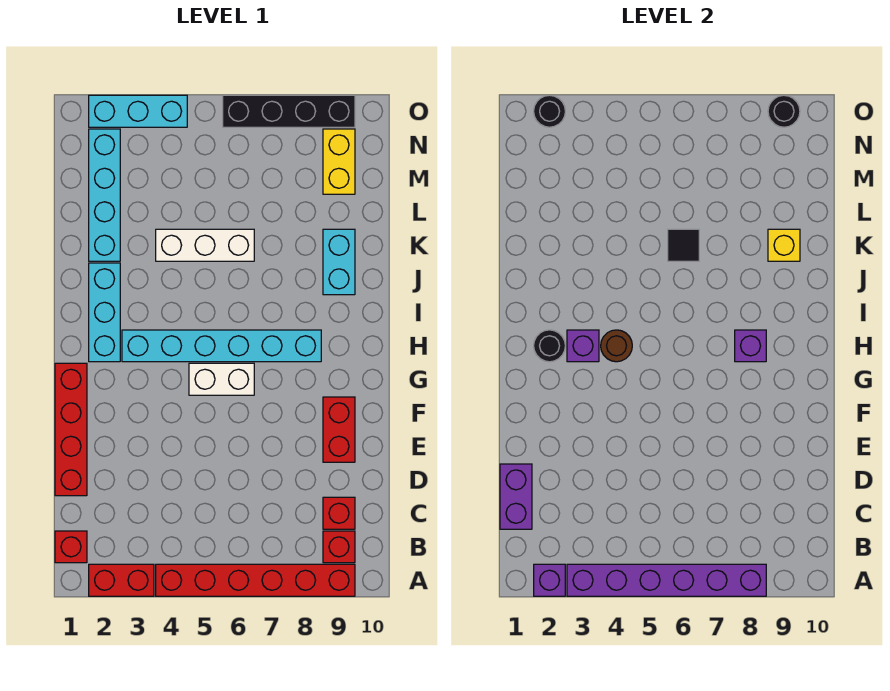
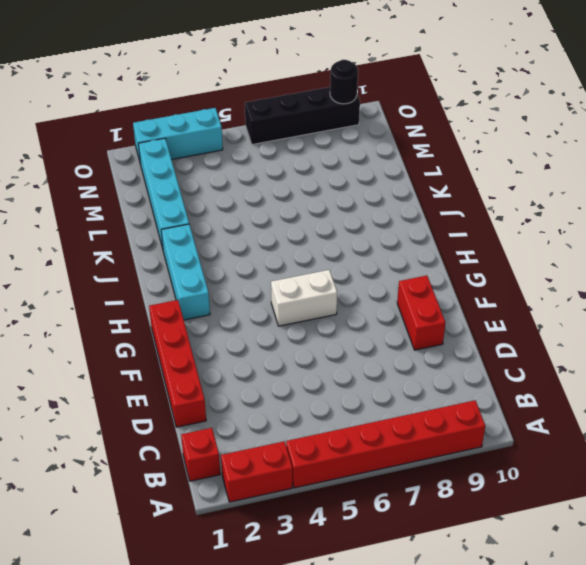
none -> red 1x1 brick [323,531,355,563]
none -> red 1x1 brick [323,497,355,529]
none -> cyan 1x6 brick [122,330,321,362]

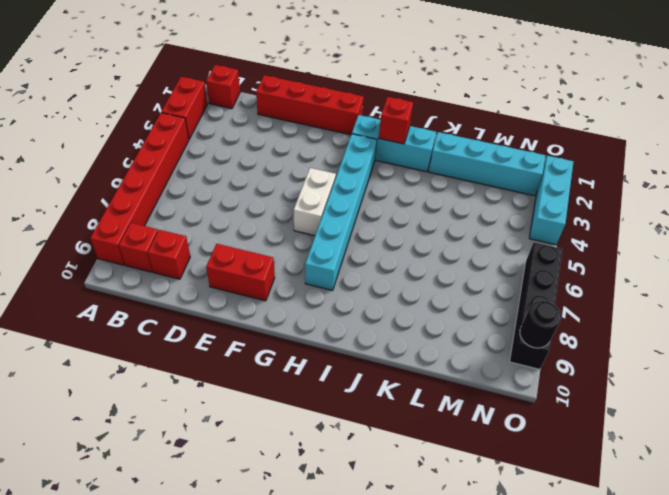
red 1x1 brick [379,97,413,144] -> none
none -> cyan 1x2 brick [323,229,355,295]
none -> white 1x3 brick [156,229,254,261]
none -> yellow 1x2 brick [323,129,355,194]

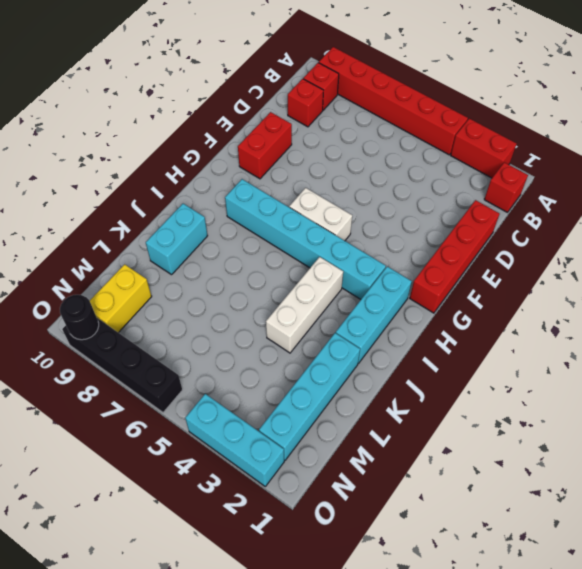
white 1x3 brick [266,257,343,353] -> white 1x3 brick turned to [156,229,254,261]
none -> purple 1x1 brick [534,564,565,596]
none -> purple 1x6 brick [567,564,766,596]
none -> purple 1x2 brick [500,464,532,529]

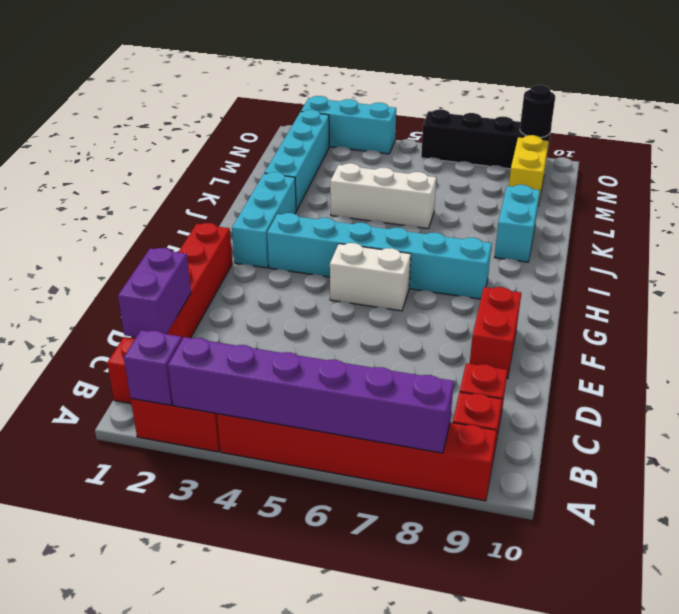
none -> black 1x1 round brick [534,330,565,362]
none -> purple 1x1 brick [567,330,599,362]
none -> brown 1x1 round brick [601,330,632,362]

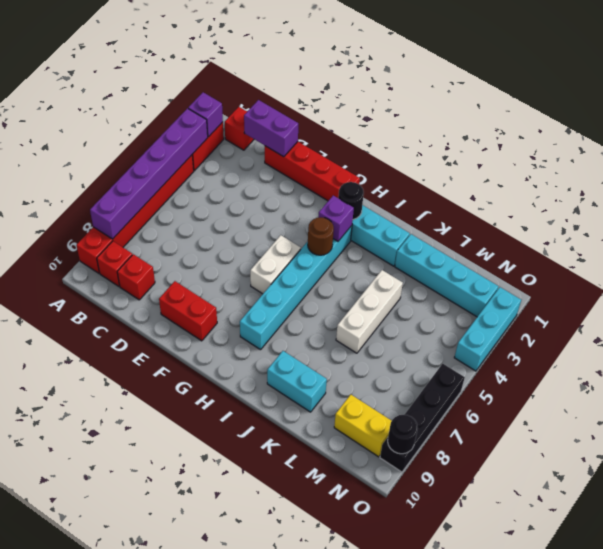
none -> purple 1x1 brick [735,330,766,362]
none -> black 1x1 tile [668,229,699,261]
none -> yellow 1x1 brick [768,229,800,261]

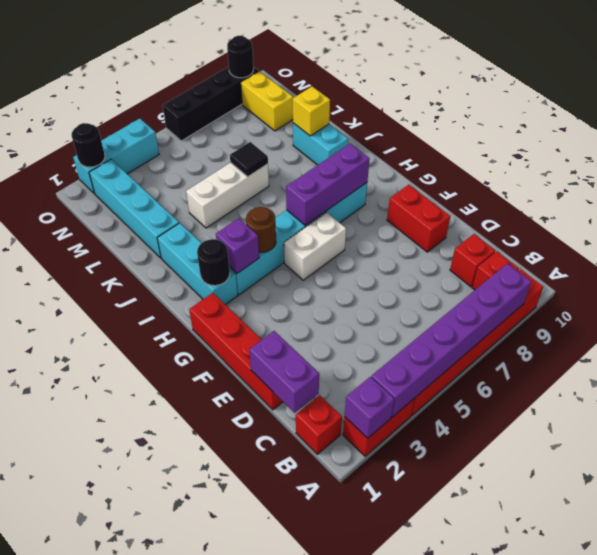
purple 1x3 brick [286,144,369,226] -> purple 1x1 brick [735,330,766,362]

